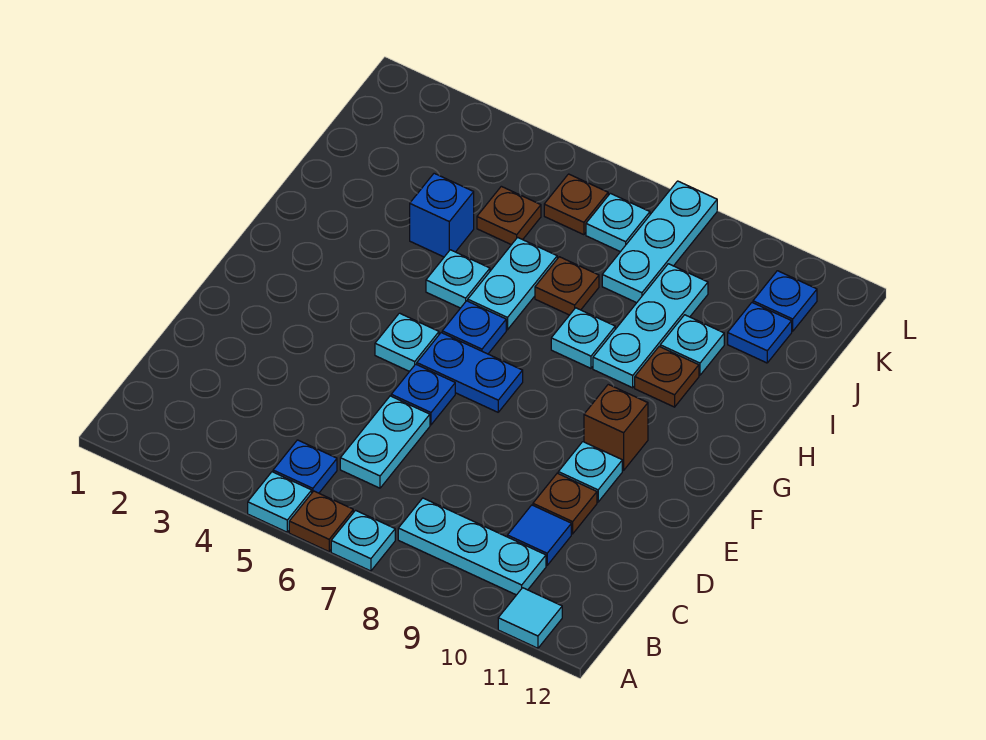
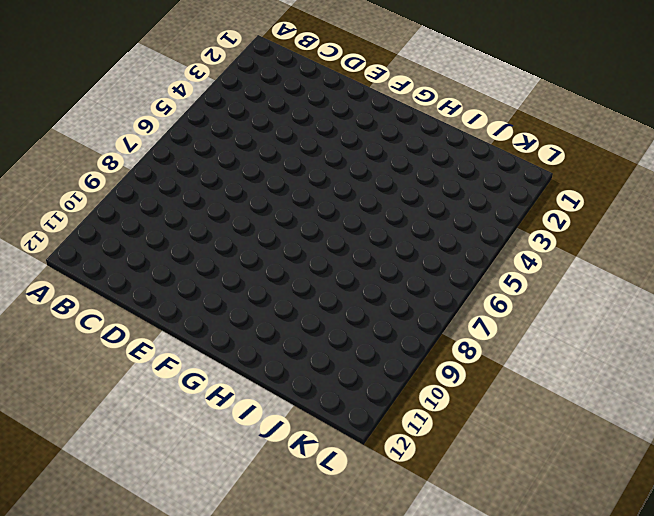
none -> cyan 1x1 plate [248,472,312,532]
none -> brown 1x1 plate [289,491,353,552]
none -> cyan 1x1 plate [331,510,395,571]

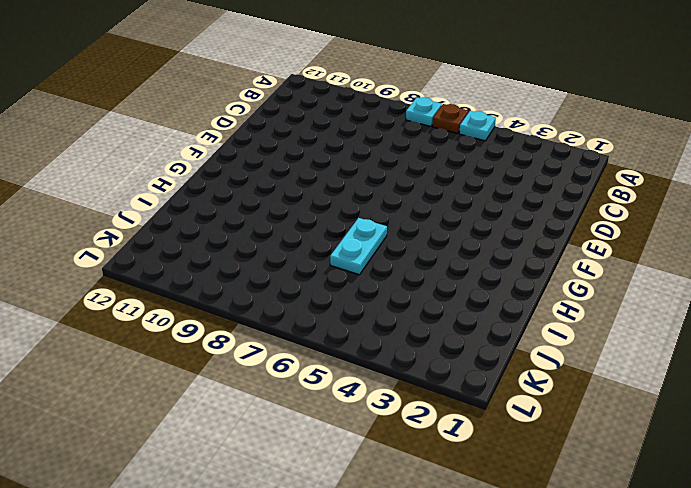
none -> cyan 1x1 tile [498,588,562,648]
none -> blue 1x1 plate [273,440,337,493]
none -> cyan 1x3 plate [398,498,546,595]

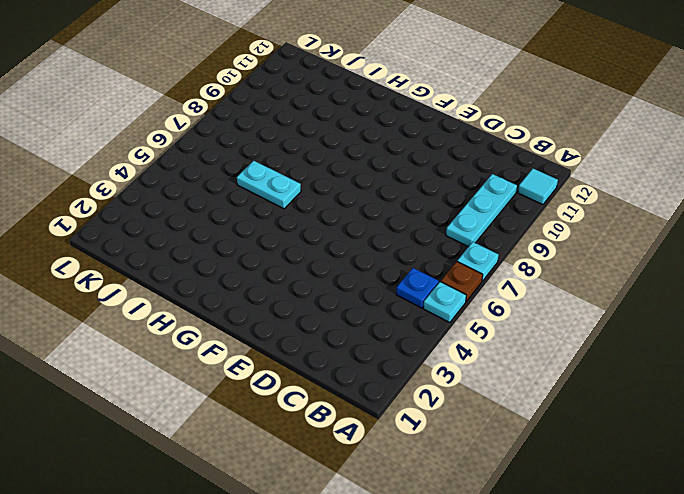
none -> cyan 1x2 plate [340,396,430,488]
none -> blue 1x1 tile [507,505,571,565]
none -> brown 1x1 plate [533,473,597,534]

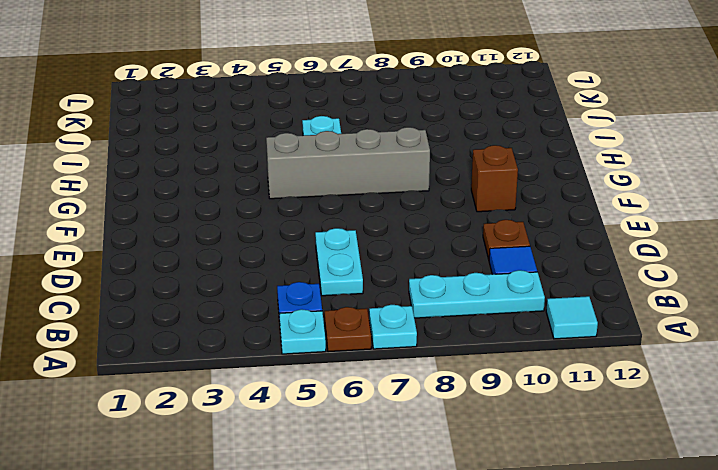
grey 1x4 brick [266,127,430,199] -> blue 1x1 plate [442,301,506,354]
none -> blue 1x1 plate [391,364,455,425]
none -> cyan 1x1 plate [558,442,622,502]
none -> cyan 1x1 plate [375,313,439,372]

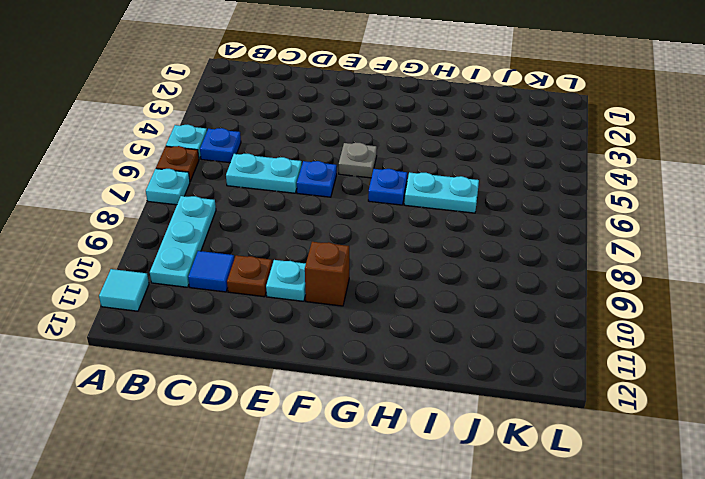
grey 1x1 plate [339,143,377,178] -> cyan 1x1 plate [375,313,439,372]
none -> blue 1x2 plate [417,333,523,412]
none -> cyan 1x1 plate [426,250,490,308]
none -> cyan 1x1 plate [551,308,615,368]

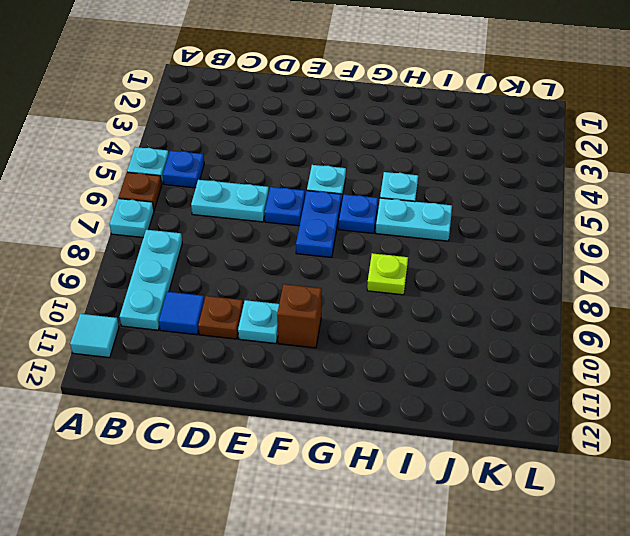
lime 1x1 plate [367,253,408,295] -> cyan 1x1 plate [551,308,615,368]
none -> cyan 1x3 plate [593,264,708,388]
none -> brown 1x1 plate [635,347,699,407]
none -> blue 1x1 brick [410,173,474,257]

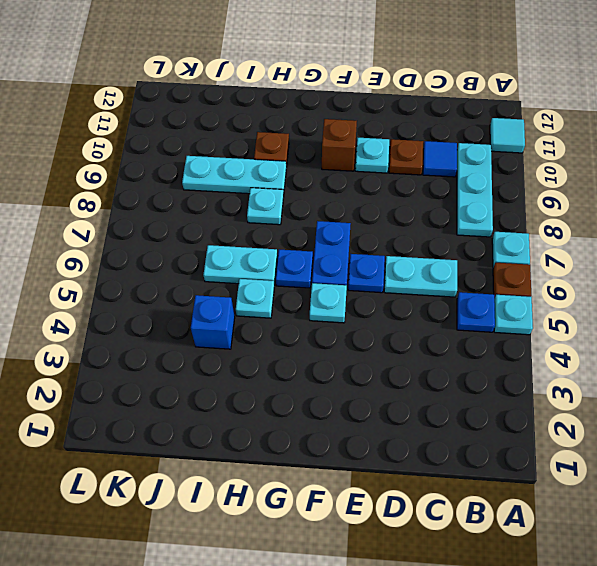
none -> brown 1x1 plate [535,257,599,315]
none -> cyan 1x1 plate [660,315,724,375]
none -> brown 1x1 plate [477,186,541,245]

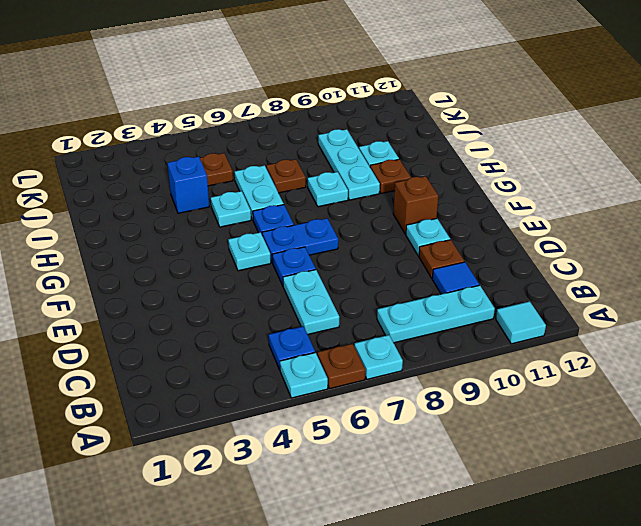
none -> cyan 1x3 plate [602,181,717,303]
none -> blue 1x1 plate [728,303,792,363]
none -> brown 1x1 plate [544,174,608,235]

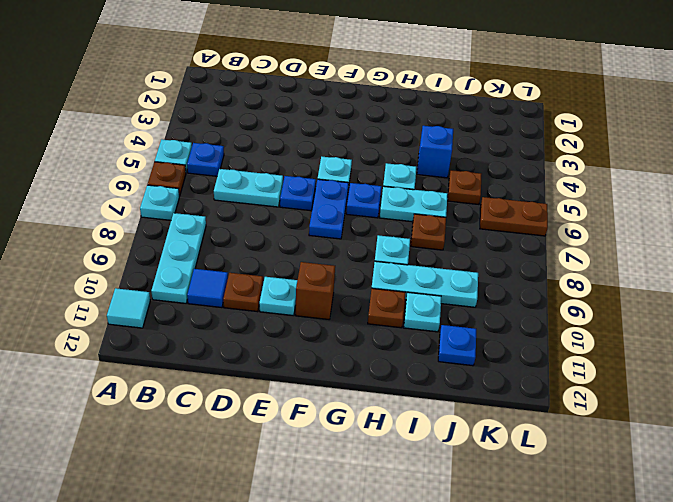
brown 1x2 plate [480,197,548,236] -> brown 1x1 plate [544,174,608,235]
none -> cyan 1x3 plate [602,181,717,303]
none -> cyan 1x1 plate [586,193,650,252]
none -> blue 1x1 plate [753,271,817,331]

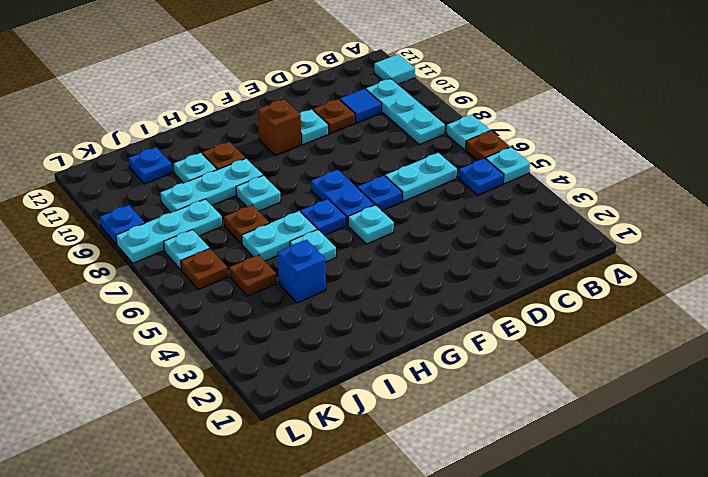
blue 1x1 plate [100,205,145,244] -> blue 1x1 plate moved to [753,271,817,331]

